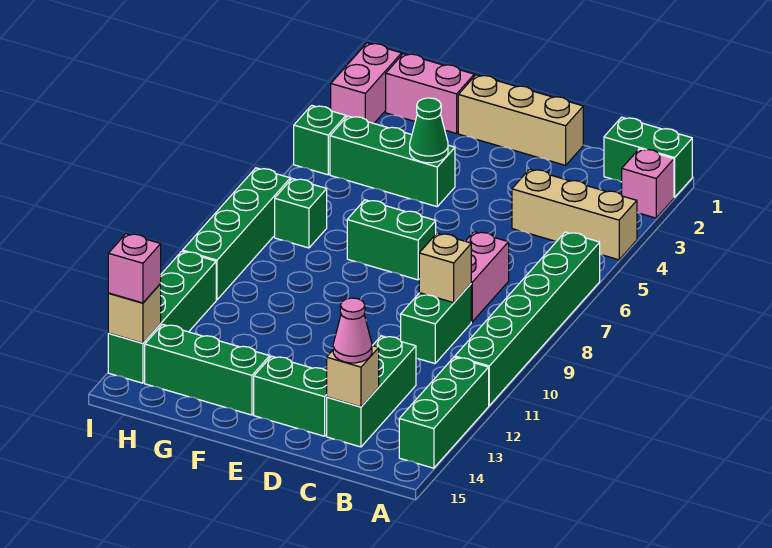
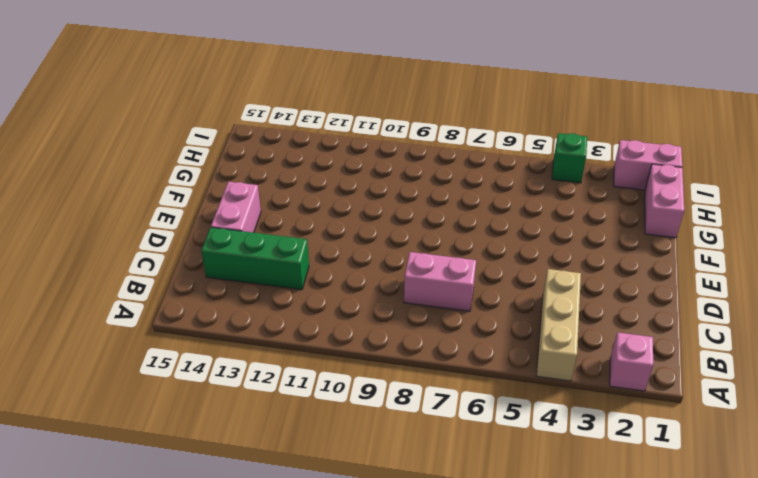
pink 1x2 brick [211,182,261,233] -> green 1x2 brick [254,356,327,436]
none -> green 1x2 brick [604,117,692,197]
none -> green 1x6 brick [455,232,600,405]
none -> green 1x3 brick [399,357,489,468]

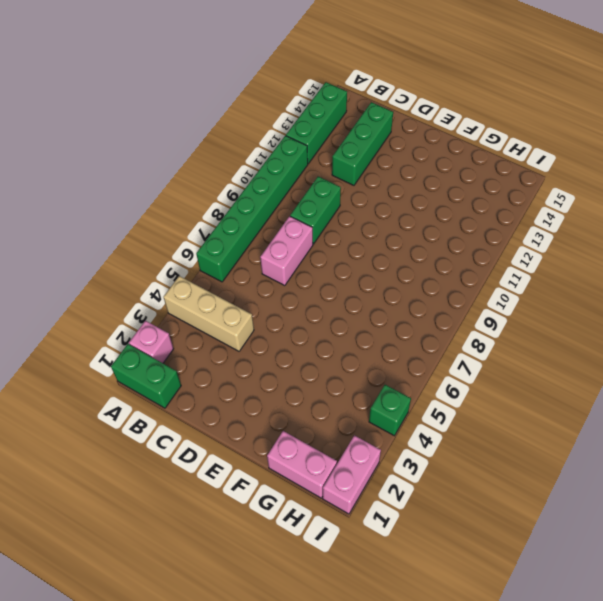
none -> tan 1x3 brick [458,75,583,165]
none -> green 1x2 brick [254,356,327,436]
none -> green 1x2 brick [347,200,436,280]

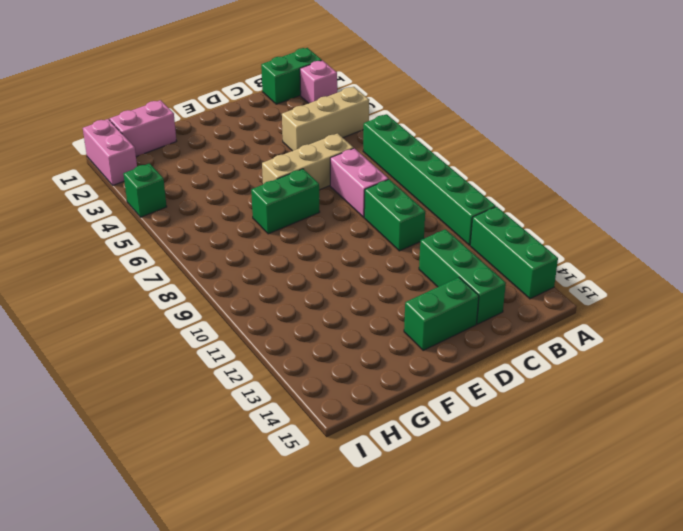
tan 1x3 brick [262,133,354,190] -> tan 1x3 brick moved to [458,75,583,165]
none -> green 1x3 brick [330,116,455,207]
none -> green 1x3 brick [145,324,270,415]
none -> green 1x1 brick [275,179,327,248]

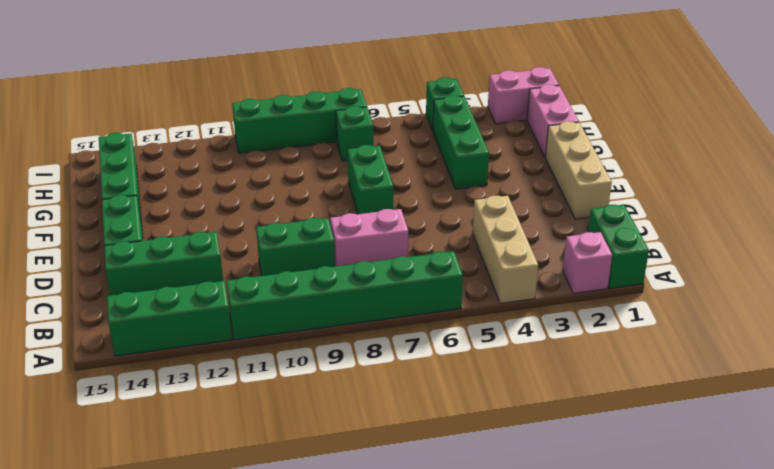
none -> green 1x4 brick [108,251,216,383]
none -> tan 1x1 brick [419,233,471,303]
none -> tan 1x1 brick [327,345,379,407]

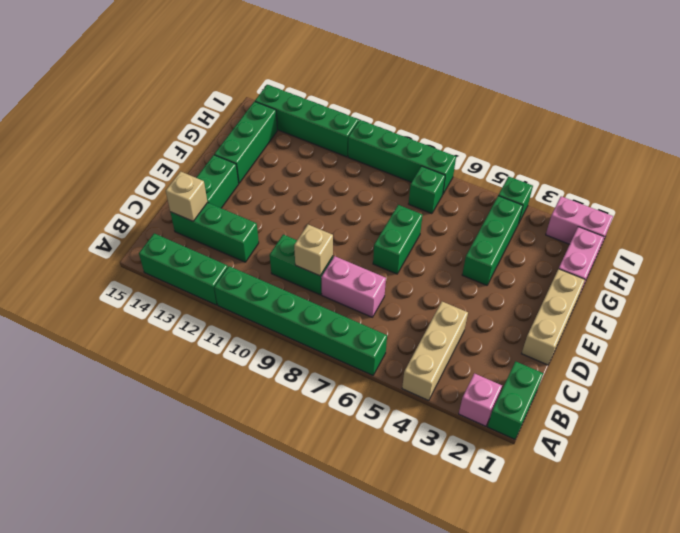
none -> green 1x1 cone [410,98,448,163]
none -> tan 1x1 brick [108,284,161,343]
none -> pink 1x1 cone [333,298,372,363]

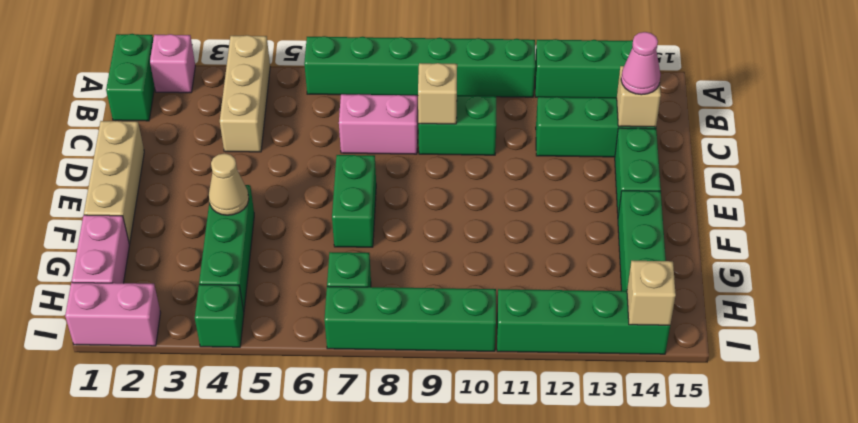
tan 1x1 cone [209,153,249,215] -> green 1x1 cone [410,98,448,163]
none -> pink 1x1 brick [108,234,161,303]

